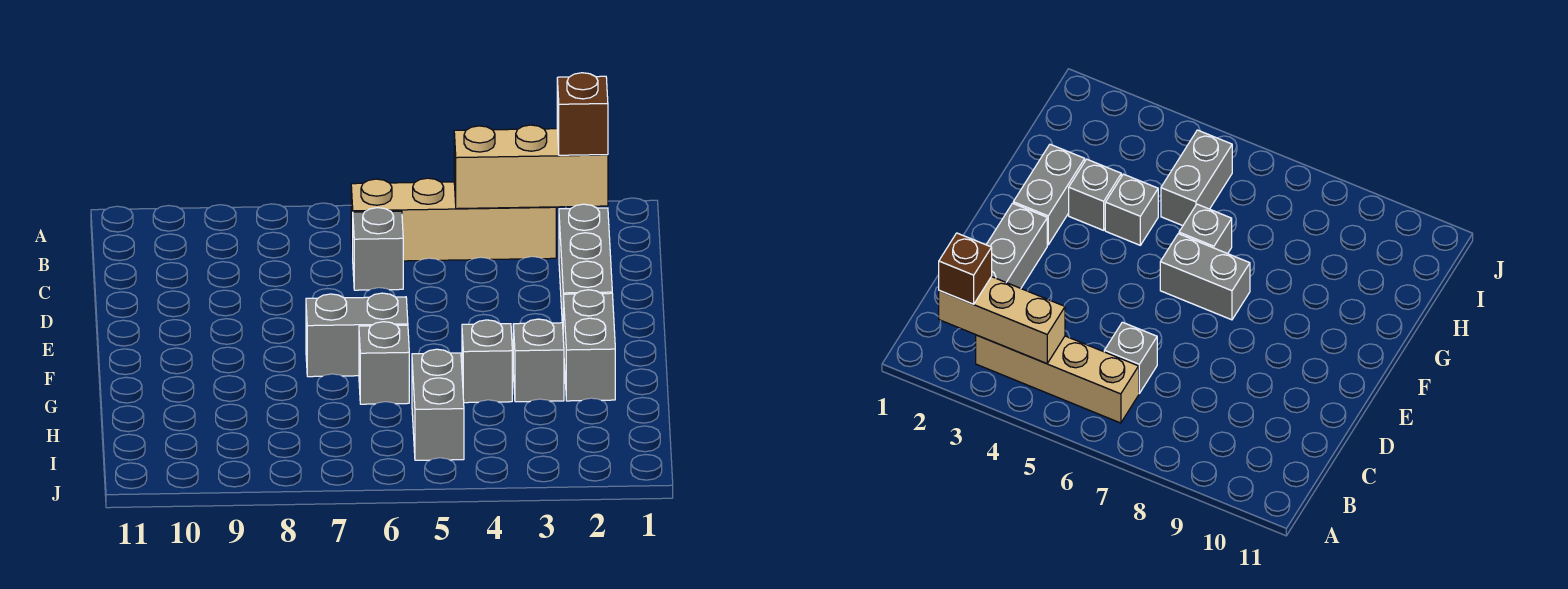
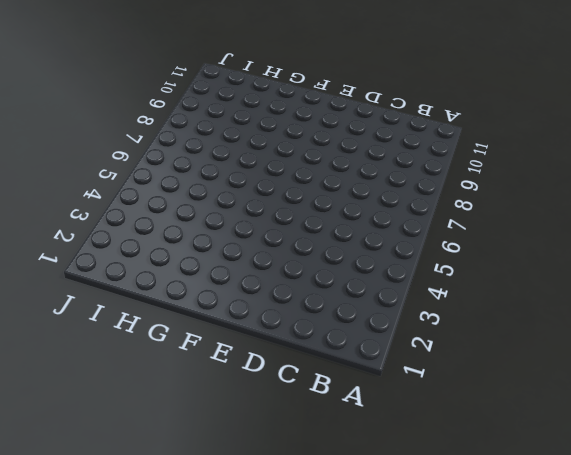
none -> tan 1x4 brick [351,178,556,261]
none -> grey 1x3 brick [559,204,612,323]

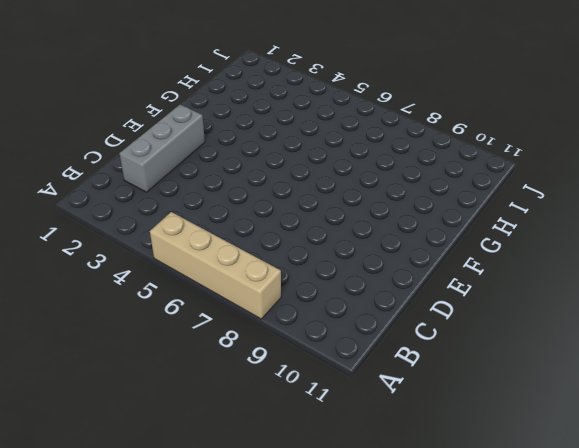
tan 1x4 brick [150,212,281,319] -> tan 1x4 brick moved to [351,178,556,261]
none -> grey 1x1 brick [353,208,403,290]
none -> grey 1x2 brick [563,290,615,401]

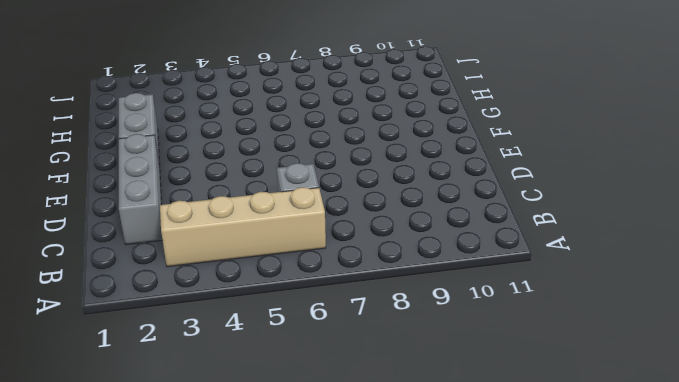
none -> grey 1x2 brick [306,293,408,377]
none -> grey 1x1 brick [513,319,564,402]

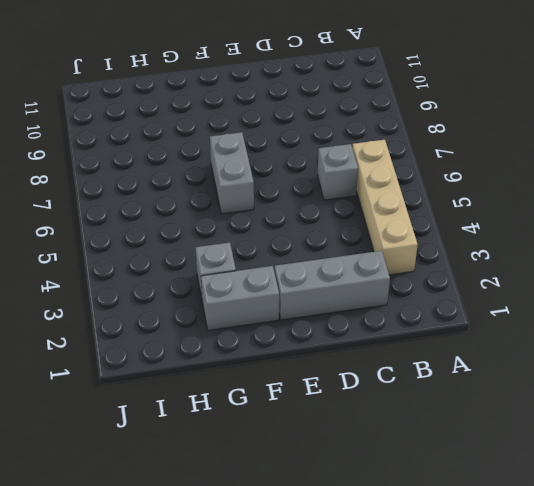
none -> grey 1x1 brick [462,320,512,403]
none -> grey 1x1 brick [359,322,409,404]

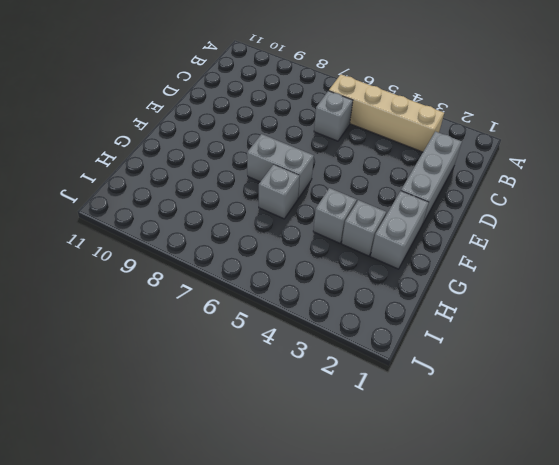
none -> grey 1x2 brick [412,349,464,460]
none -> tan 1x3 brick [454,125,608,209]

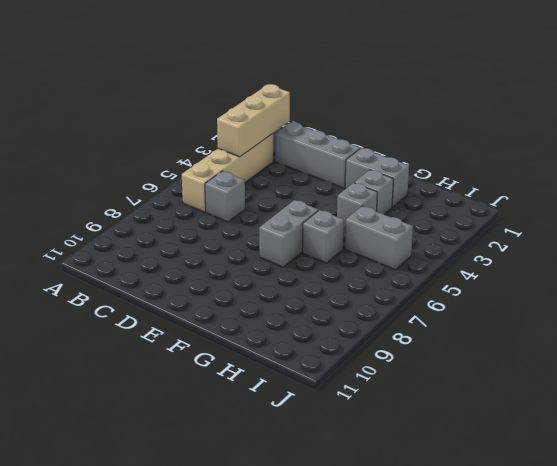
none -> brown 1x1 brick [557,73,608,155]

